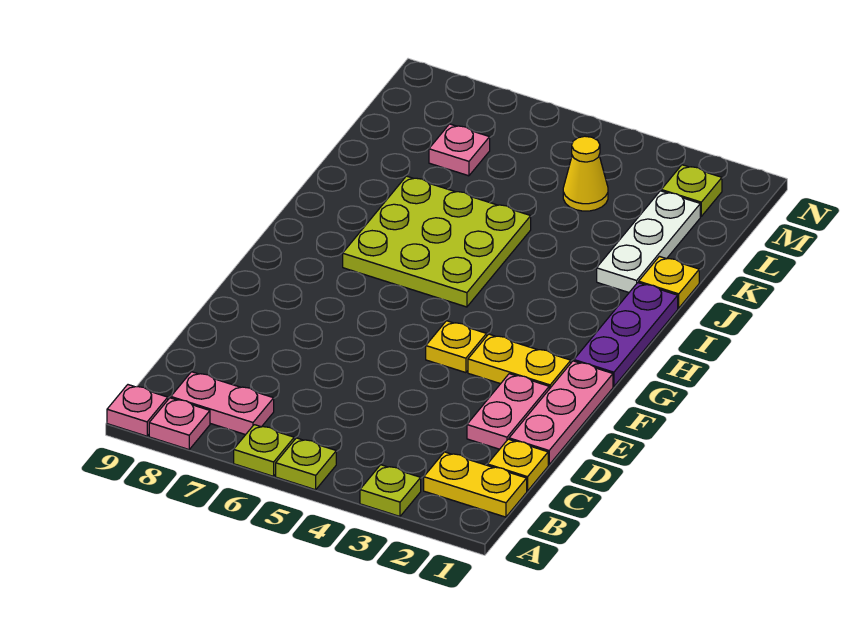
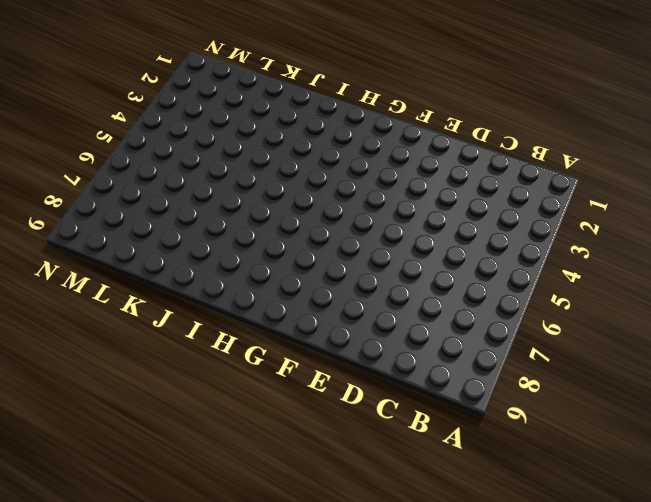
none -> lime 1x1 plate [360,465,421,516]
none -> lime 1x1 plate [276,438,336,490]
none -> lime 1x1 plate [234,425,294,476]

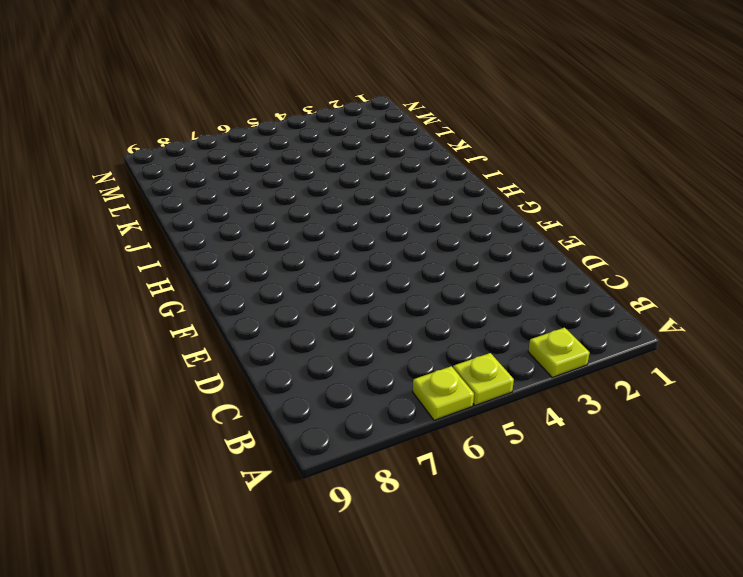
none -> pink 1x1 plate [149,398,210,449]
none -> pink 1x1 plate [107,385,168,436]
none -> yellow 1x2 plate [424,452,527,517]

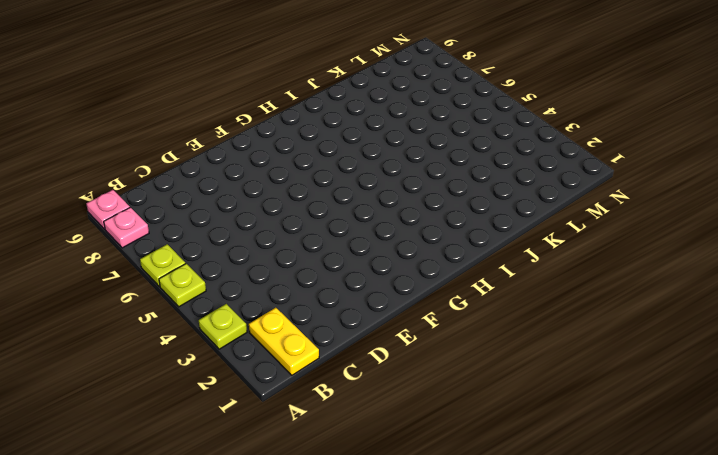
none -> pink 1x2 plate [171,372,274,435]
none -> yellow 1x1 plate [488,439,548,491]
none -> pink 1x3 plate [509,361,613,465]

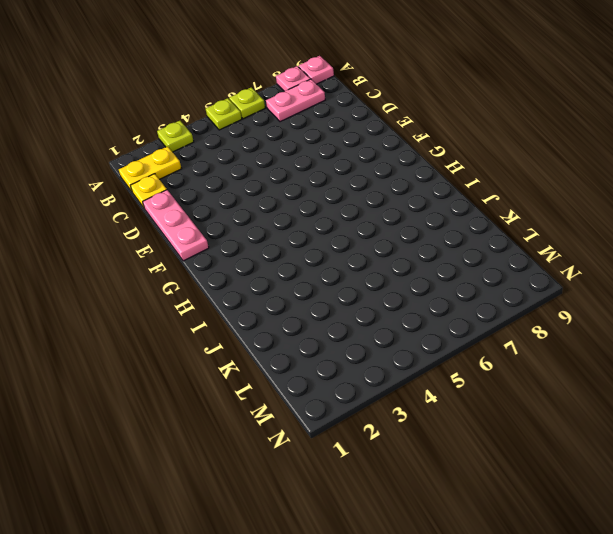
none -> pink 1x2 plate [467,374,549,449]
none -> yellow 1x2 plate [468,334,571,389]
none -> yellow 1x1 plate [426,321,487,373]

